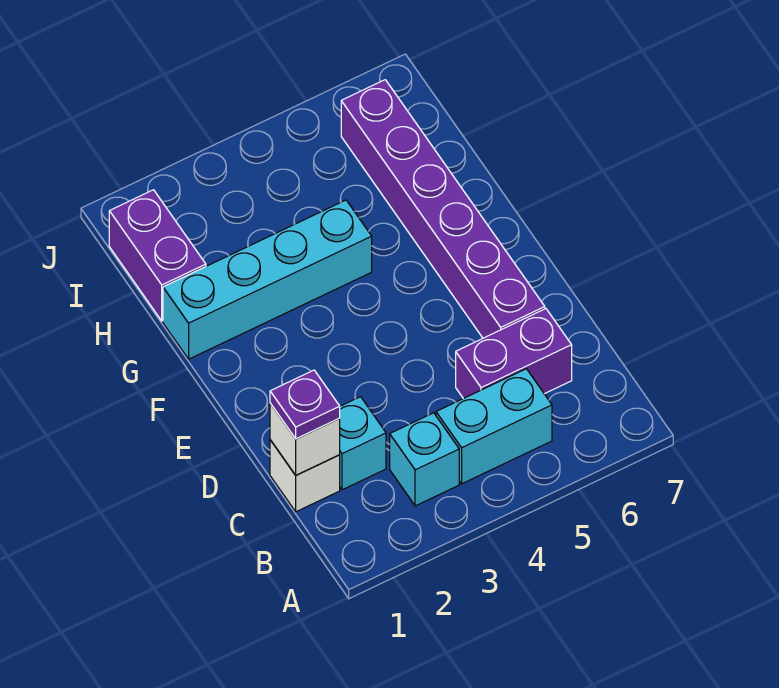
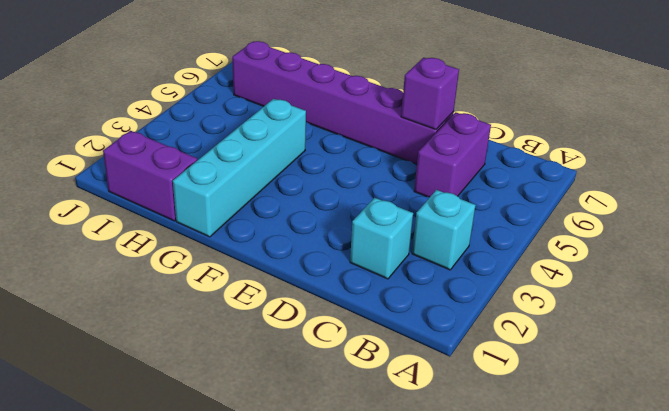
purple 1x1 brick [401,58,459,129] -> none
none -> cyan 1x2 brick [436,369,552,484]
none -> white 1x1 brick [270,440,340,512]

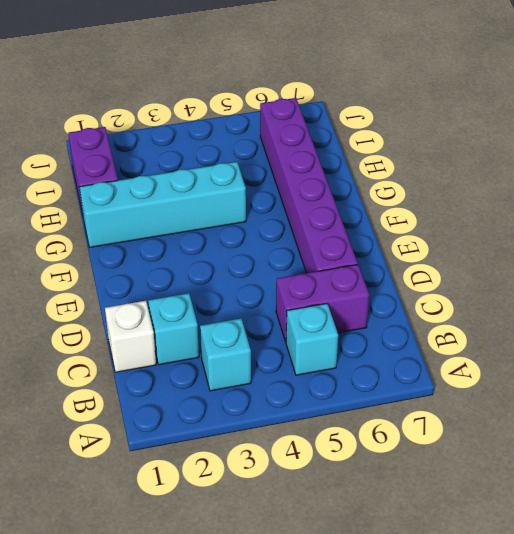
cyan 1x1 brick [286,304,338,375] -> cyan 1x2 brick [436,369,552,484]
none -> white 1x1 brick [270,403,340,475]
none -> purple 1x1 plate [270,370,340,439]

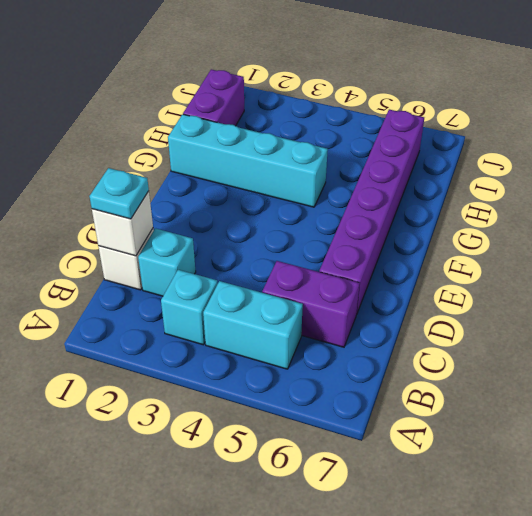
cyan 1x1 plate [89,168,149,219] -> purple 1x1 plate [270,370,340,439]

